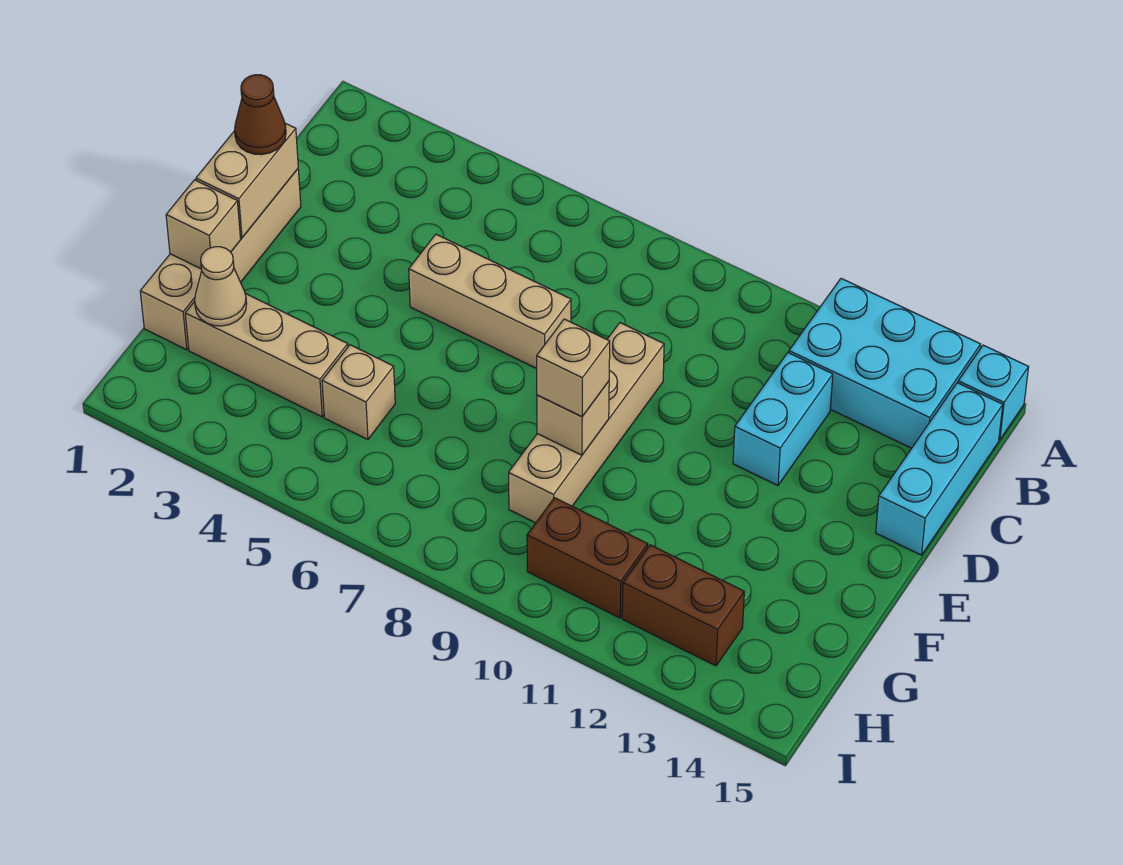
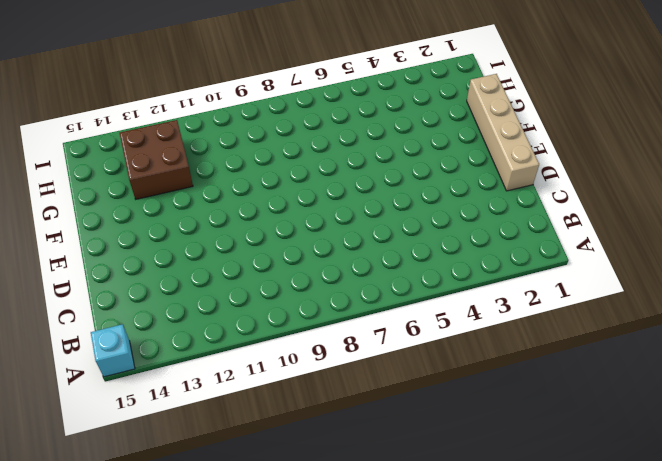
brown 2x2 brick [120,120,193,199] -> brown 1x2 brick [622,545,744,666]
none -> cyan 2x3 brick [789,278,981,448]
none -> cyan 1x3 brick [876,383,1003,555]
none -> cyan 1x2 brick [733,353,833,485]

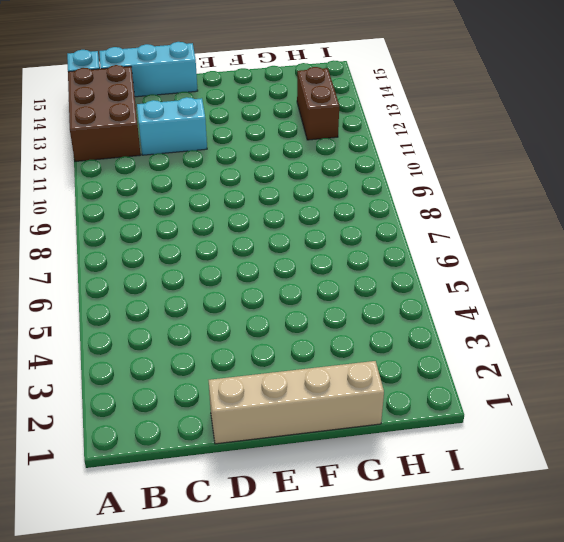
brown 2x3 brick [68,65,140,161] -> cyan 2x3 brick [789,278,981,448]
none -> tan 1x3 brick [409,234,571,368]
none -> tan 1x4 brick [509,323,664,523]
none -> tan 1x3 brick [185,294,348,417]

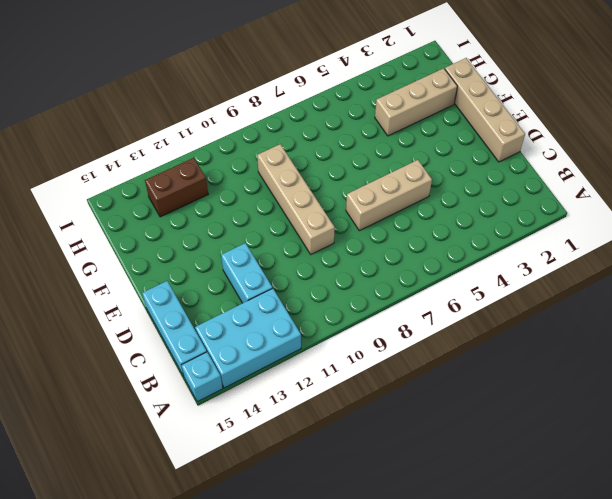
none -> tan 1x1 brick [322,345,395,440]
none -> brown 1x2 brick [527,498,648,618]
none -> tan 1x2 brick [196,123,298,238]

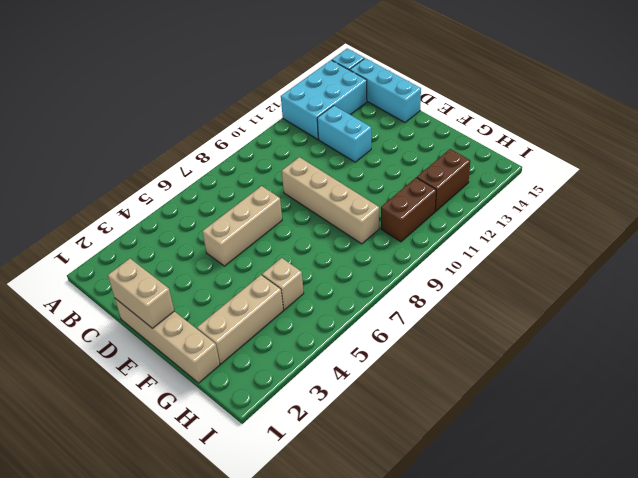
none -> tan 1x1 brick [166,180,241,269]
none -> tan 1x1 brick [537,381,609,455]
none -> tan 1x1 cone [195,247,247,326]

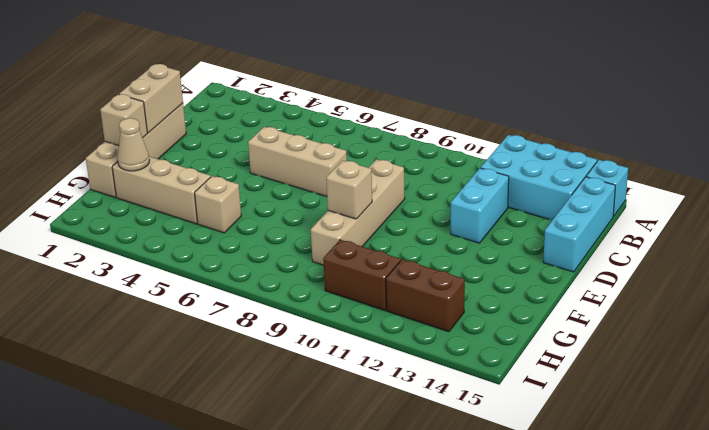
none -> brown 1x1 cone [235,75,286,155]
none -> tan 1x1 brick [537,319,610,417]

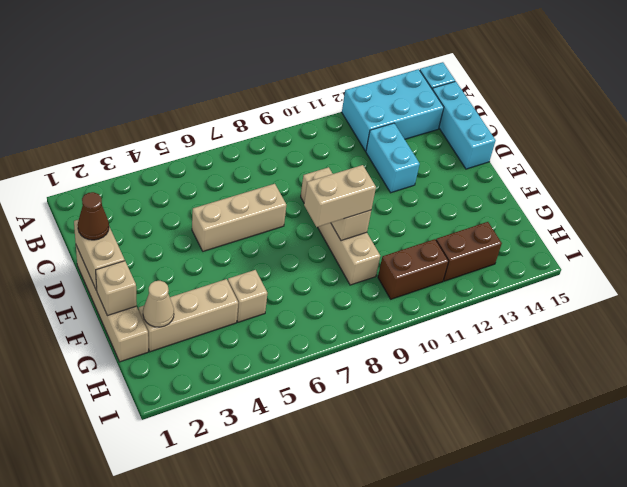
tan 1x2 brick [304,165,376,227] -> tan 1x1 brick [537,319,610,417]

